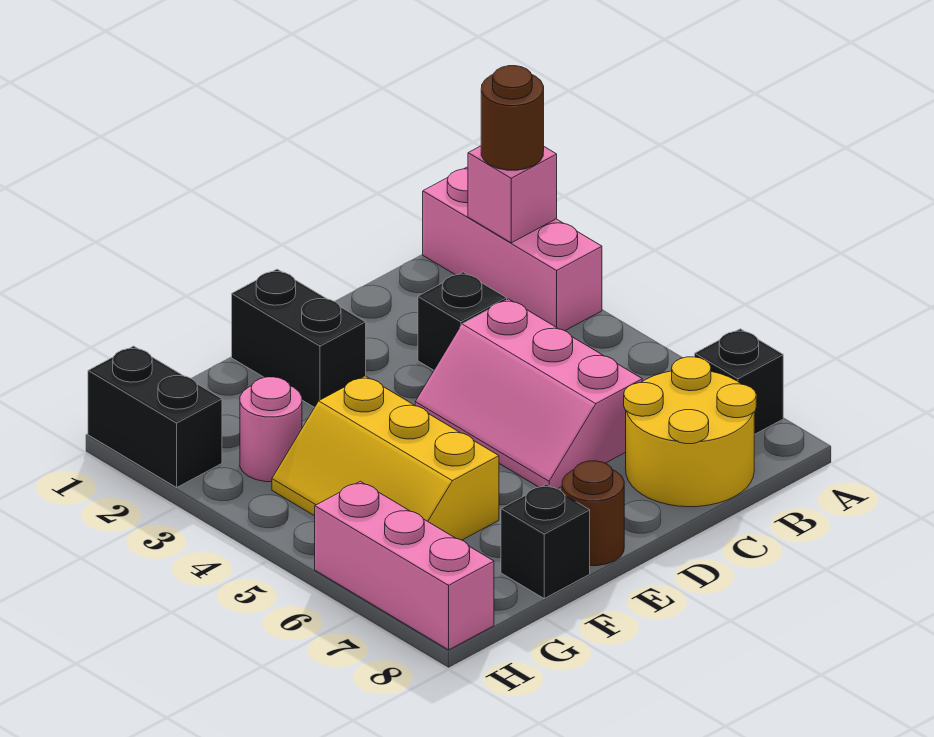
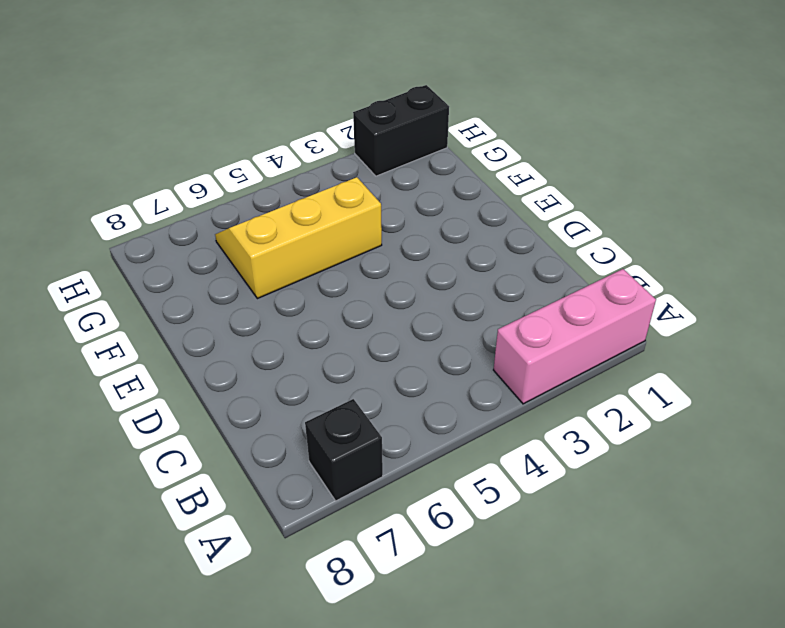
none -> yellow 2x2 round brick [624,357,756,507]
none -> black 1x1 brick [418,272,507,370]
none -> pink 2x3 slope [415,299,642,489]

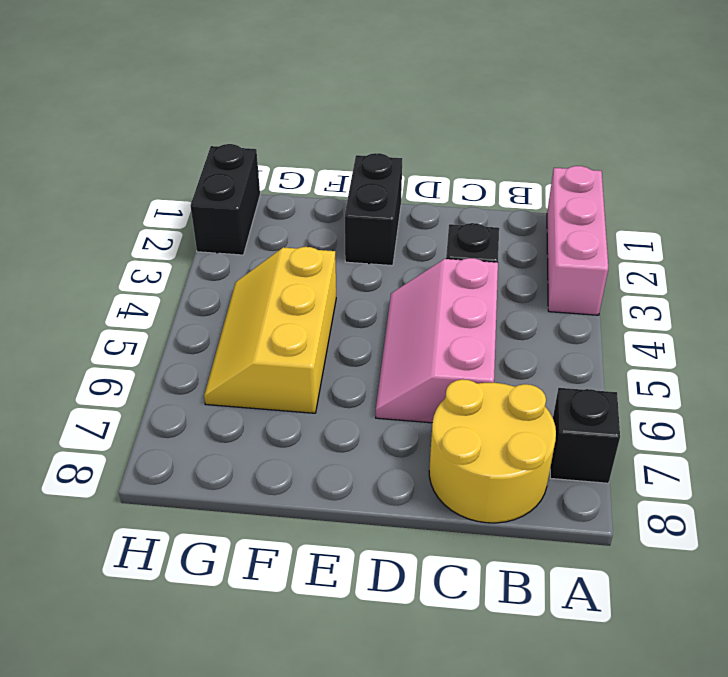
none -> brown 1x1 round brick [562,461,624,566]
none -> black 1x1 brick [501,484,590,598]
none -> pink 1x1 round brick [240,377,302,482]

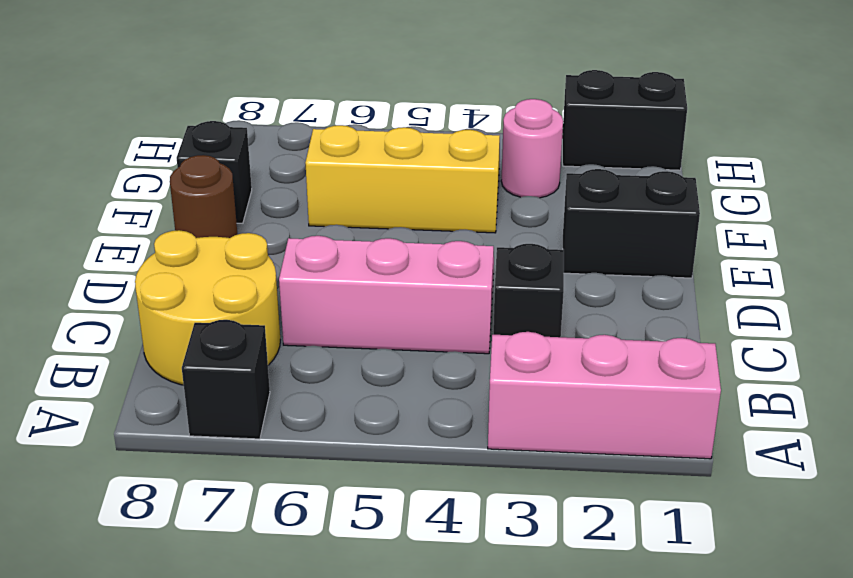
none -> pink 1x3 brick [315,481,494,650]
none -> pink 1x1 brick [468,146,557,243]
none -> brown 1x1 round brick [481,66,544,170]

